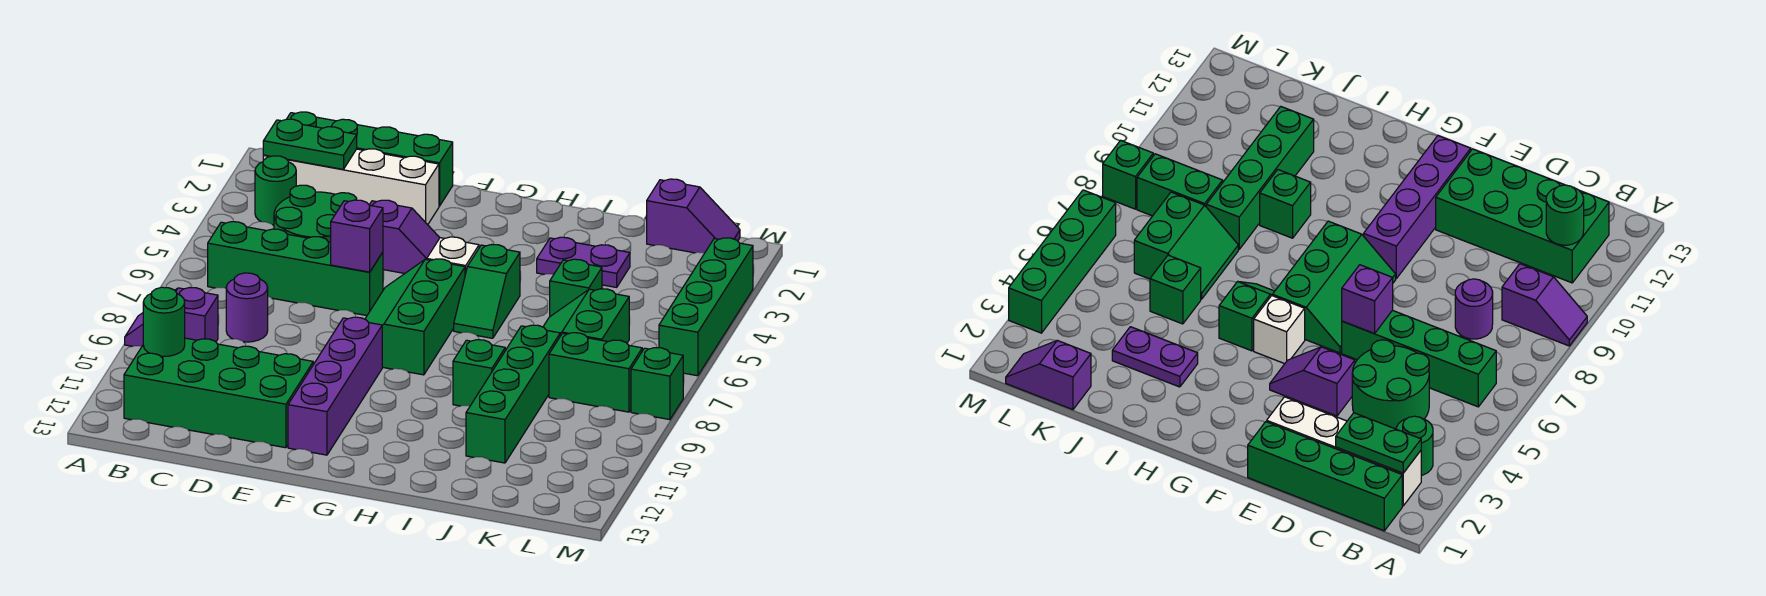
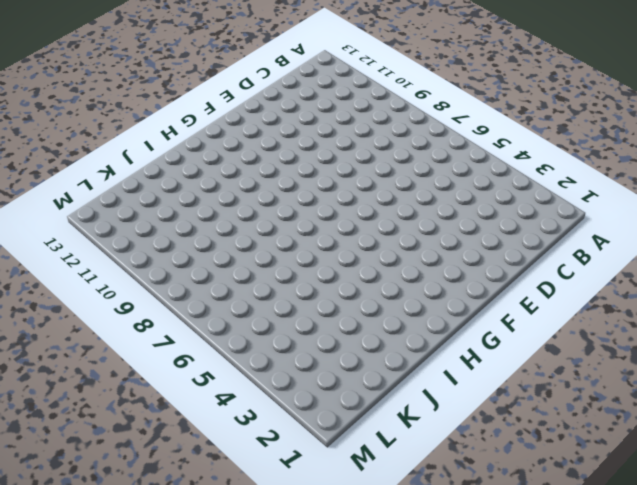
none -> purple 1x2 slope [125,287,218,346]
none -> green 1x4 brick [287,112,453,206]
none -> white 1x4 brick [263,149,439,225]

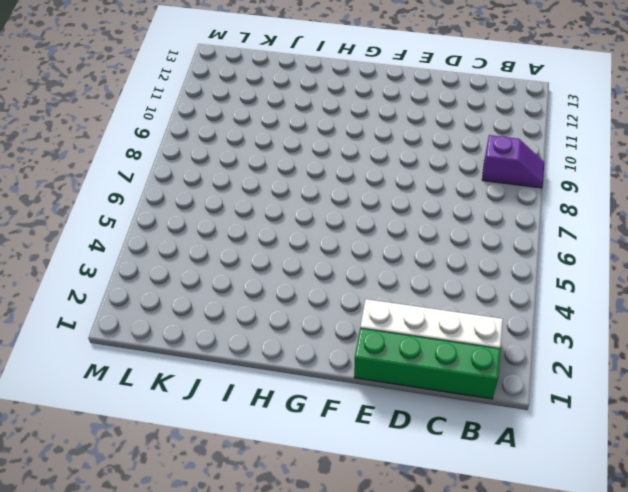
none -> green 1x1 round brick [255,156,296,225]
none -> green 1x4 brick [208,222,383,316]
none -> green 2x4 brick [124,338,313,448]

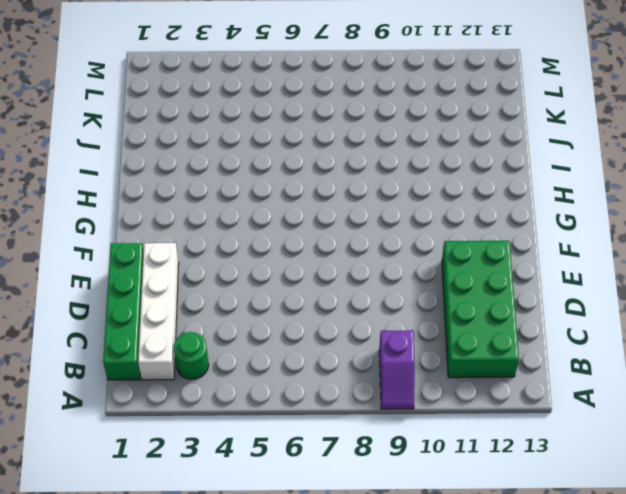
none -> green 1x4 brick [208,222,383,316]
none -> green 2x2 round brick [274,185,357,242]
none -> purple 1x1 round brick [226,273,268,342]

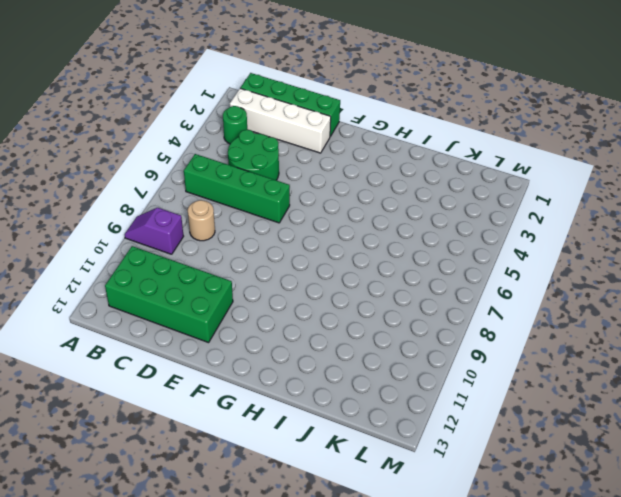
tan 1x1 round brick [188,200,215,241] -> purple 1x1 round brick [226,273,268,342]
none -> purple 1x2 slope [370,200,440,273]
none -> green 2x3 slope [365,259,465,375]
none -> purple 1x4 brick [288,317,382,455]

